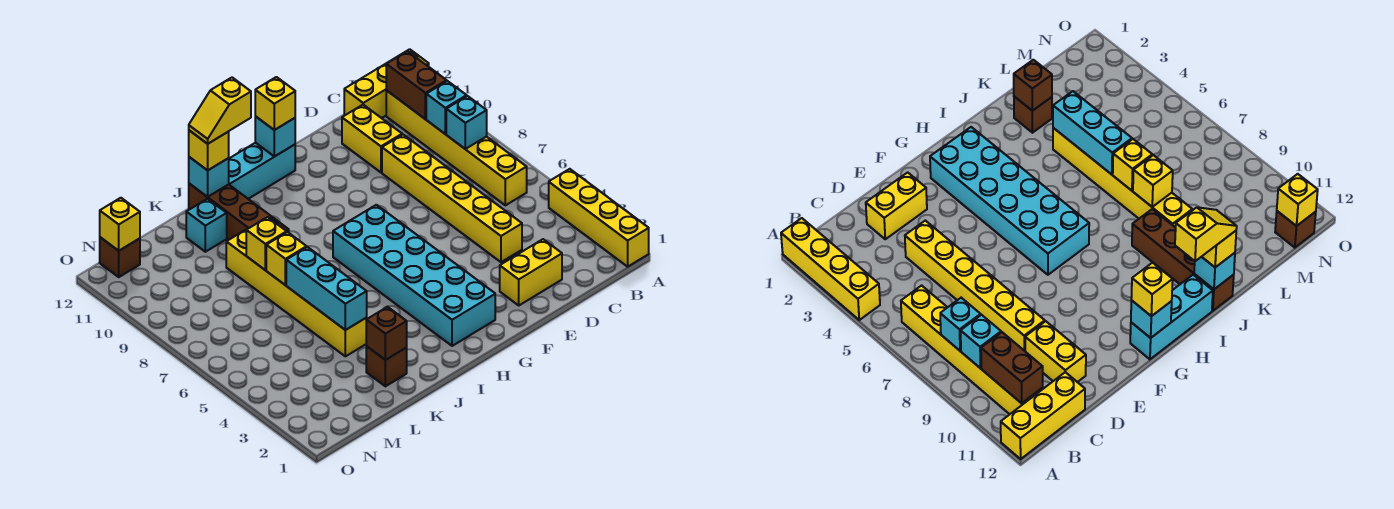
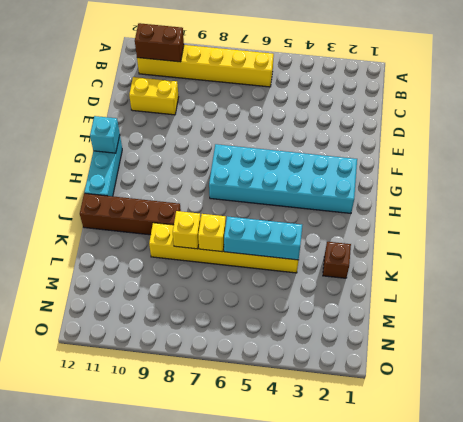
none -> yellow 1x4 brick [549,169,649,267]
none -> yellow 1x3 brick [344,49,429,118]
none -> yellow 1x2 brick [500,239,562,305]

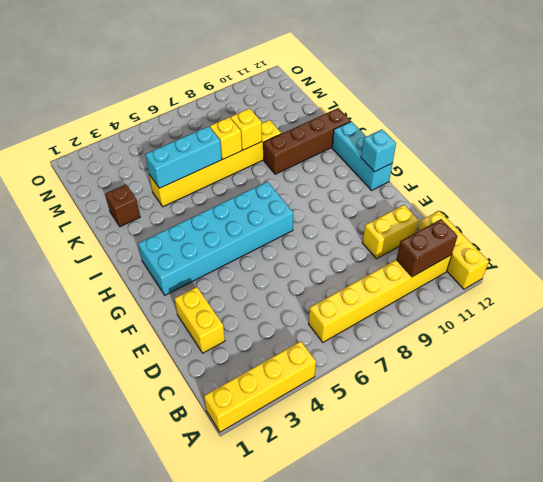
none -> yellow 1x6 brick [382,135,522,262]
none -> cyan 1x1 brick [186,199,227,252]
none -> brown 1x1 brick [100,237,140,277]

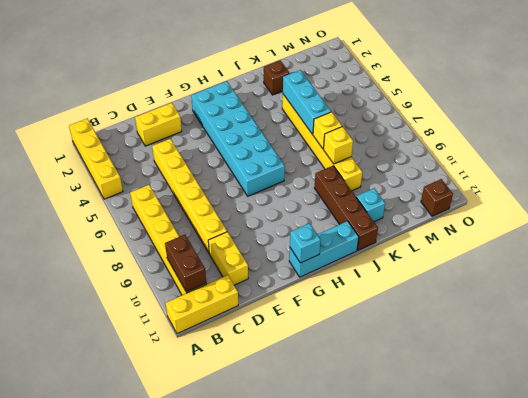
none -> cyan 1x1 brick [446,96,487,149]
none -> cyan 1x1 brick [426,81,467,134]
none -> cyan 1x1 brick [189,157,229,197]

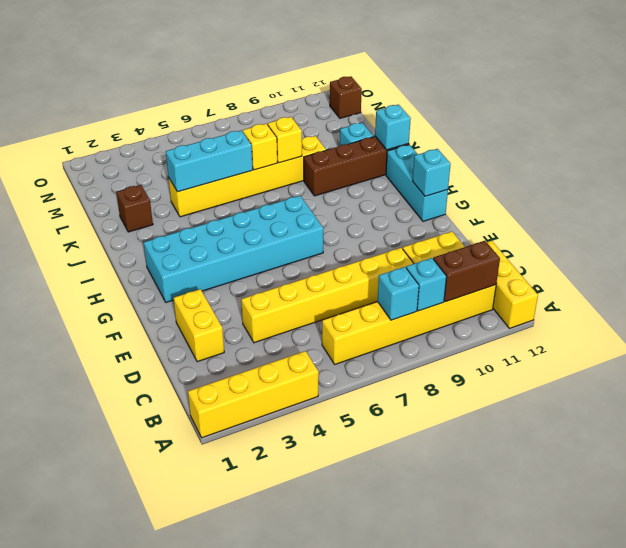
none -> brown 1x1 brick [366,307,407,360]
none -> yellow 1x1 brick [100,198,140,251]
none -> yellow 1x1 brick [255,77,295,130]

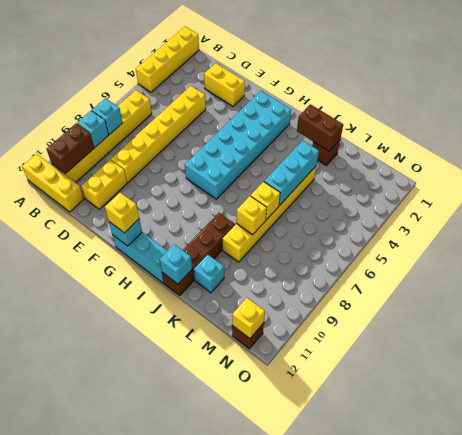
brown 1x2 brick [297,104,343,151] -> brown 1x1 brick [366,307,407,360]
none -> yellow 1x1 brick [189,130,229,170]
none -> yellow 1x2 slope [189,78,251,144]

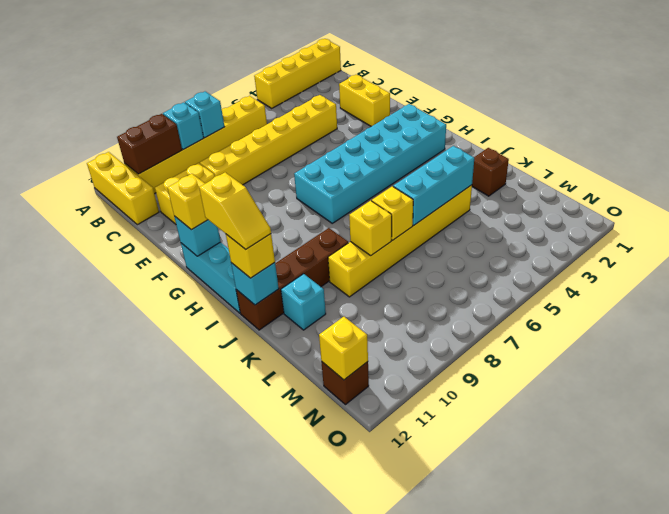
none -> brown 1x1 brick [366,307,407,360]

